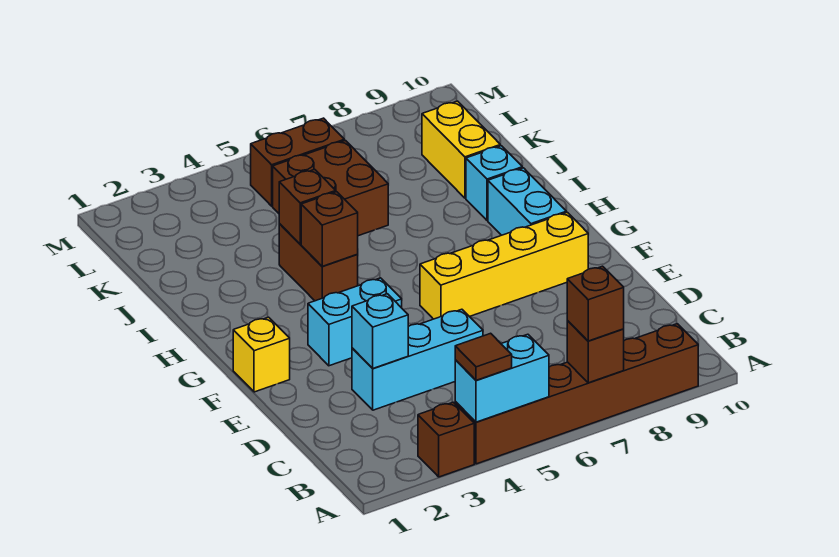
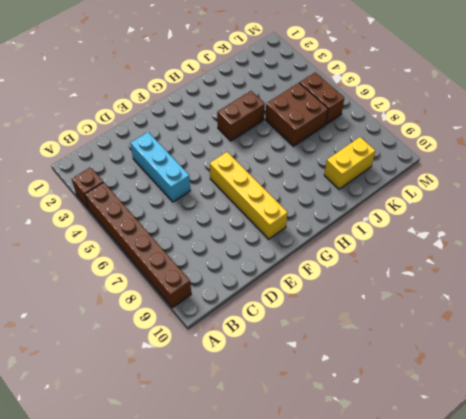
none -> yellow 1x1 brick [233,317,290,392]
none -> cyan 1x2 brick [308,278,402,366]
none -> cyan 1x2 brick [488,168,566,235]

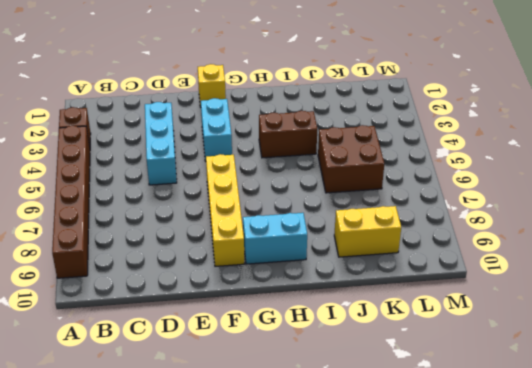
none -> cyan 1x1 brick [466,146,522,220]
none -> brown 1x2 brick [251,118,345,206]
none -> cyan 1x2 brick [455,334,549,422]

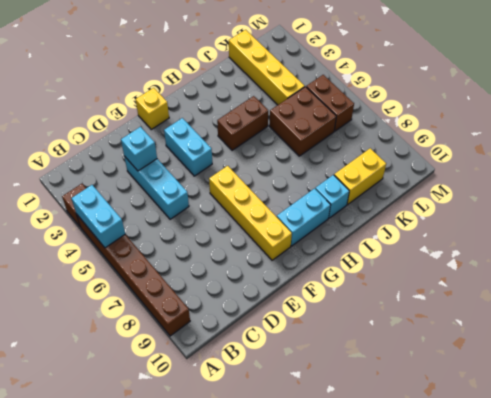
yellow 1x4 brick [229,30,305,105] -> none
none -> brown 1x1 brick [567,321,624,383]
none -> brown 1x1 brick [301,192,358,266]
none -> brown 1x1 brick [279,169,336,244]

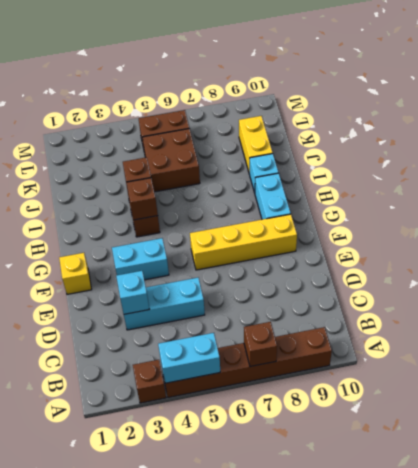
none -> brown 1x1 tile [455,333,512,381]
none -> brown 1x1 brick [567,266,624,341]

